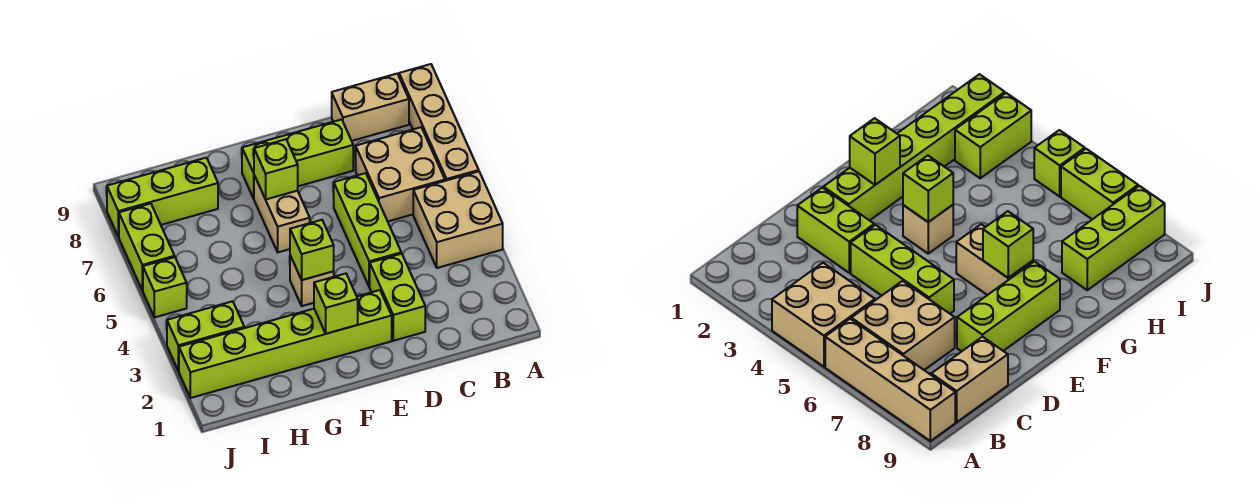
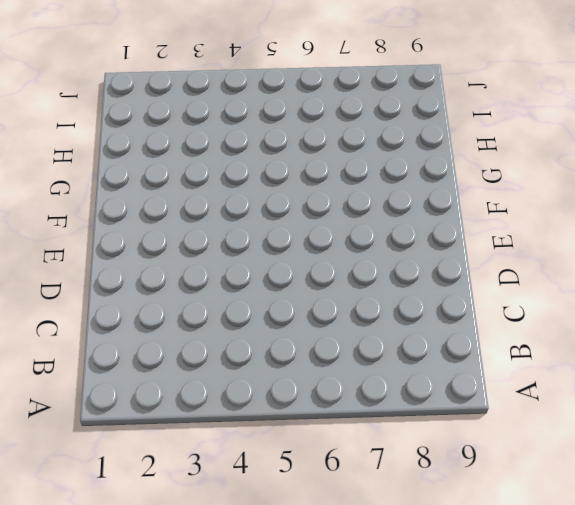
none -> tan 2x2 brick [413,171,503,268]
none -> tan 1x4 brick [399,64,479,181]
none -> tan 2x2 brick [356,127,445,221]

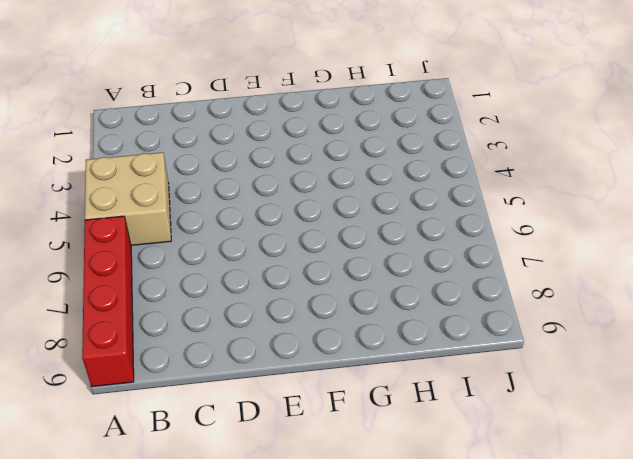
red 1x4 brick [82,216,134,387] -> tan 1x4 brick [399,64,479,181]
none -> tan 2x2 brick [356,127,445,221]
none -> tan 1x2 brick [332,74,409,141]
none -> lime 1x2 brick [370,254,425,341]

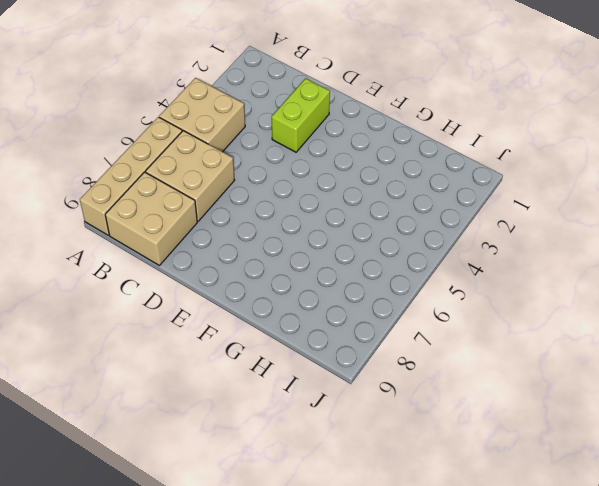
tan 2x2 brick [105,172,197,265] -> tan 1x2 brick [332,74,409,141]
none -> lime 1x3 brick [334,173,401,287]
none -> lime 1x3 brick [242,119,353,199]
none -> lime 1x6 brick [179,290,392,398]

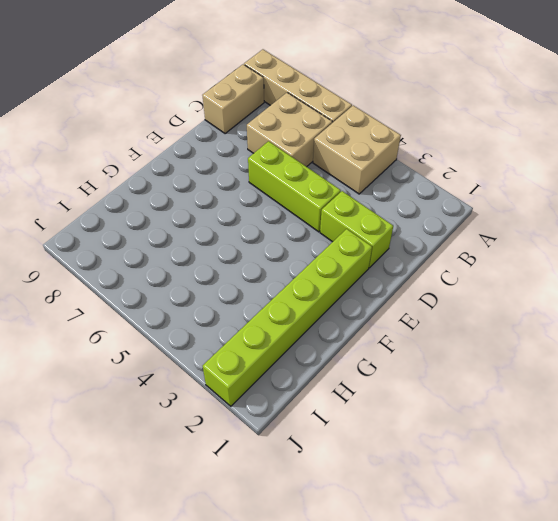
none -> lime 1x3 brick [242,119,353,199]
none -> tan 1x1 brick [290,256,334,306]
none -> tan 1x2 brick [254,175,310,252]

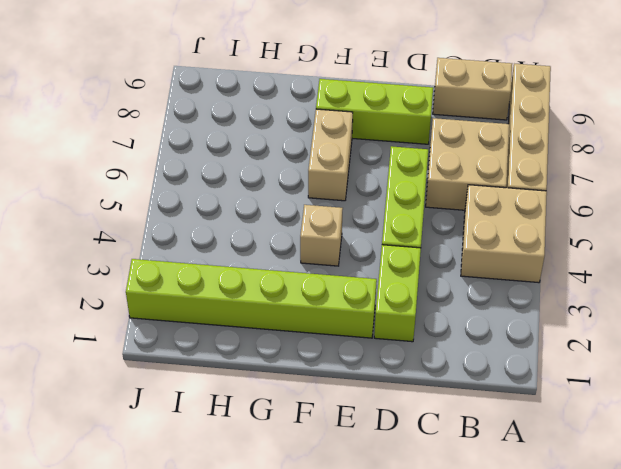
none -> lime 1x3 brick [107,158,218,237]
none -> lime 1x2 brick [167,301,244,371]
none -> lime 1x1 brick [143,257,187,317]

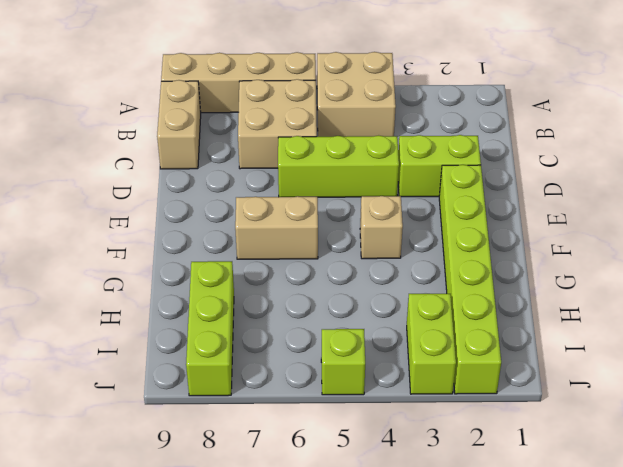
none -> lime 1x3 brick [242,119,353,199]
none -> lime 1x2 brick [119,204,175,291]
none -> lime 1x1 brick [314,274,358,334]

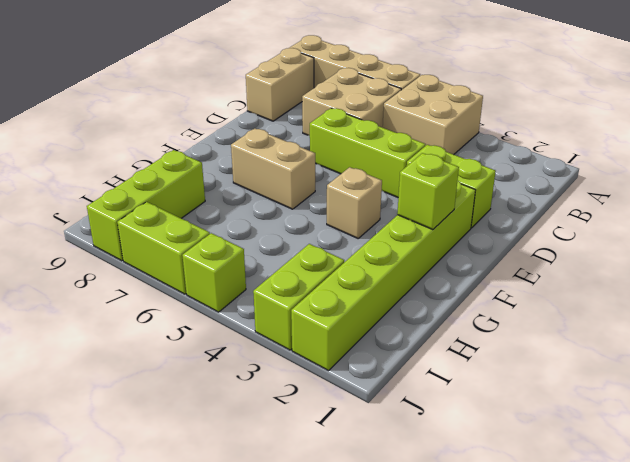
none -> lime 1x3 brick [242,119,353,199]
none -> lime 1x1 brick [290,220,334,280]
none -> lime 1x1 brick [254,139,298,199]

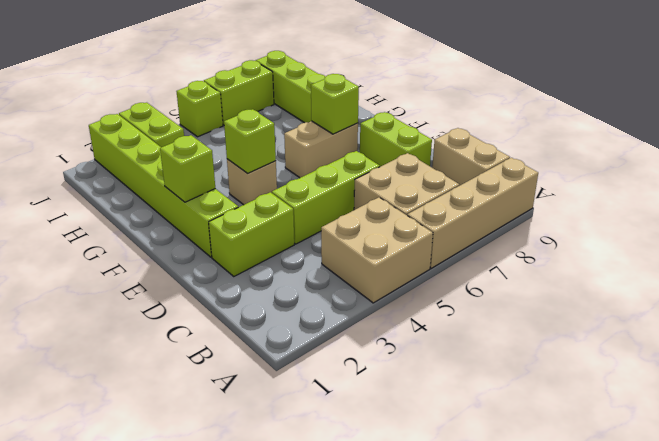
lime 1x2 brick [360,112,432,167] -> lime 1x3 brick [242,119,353,199]

